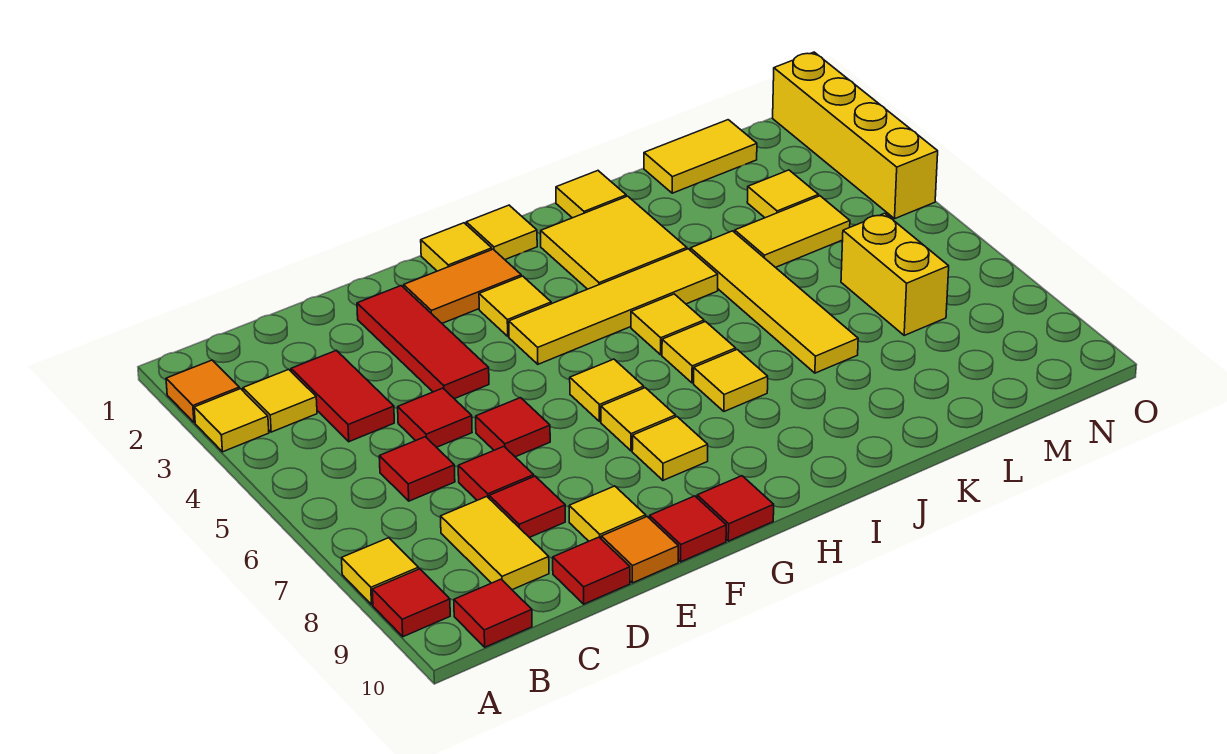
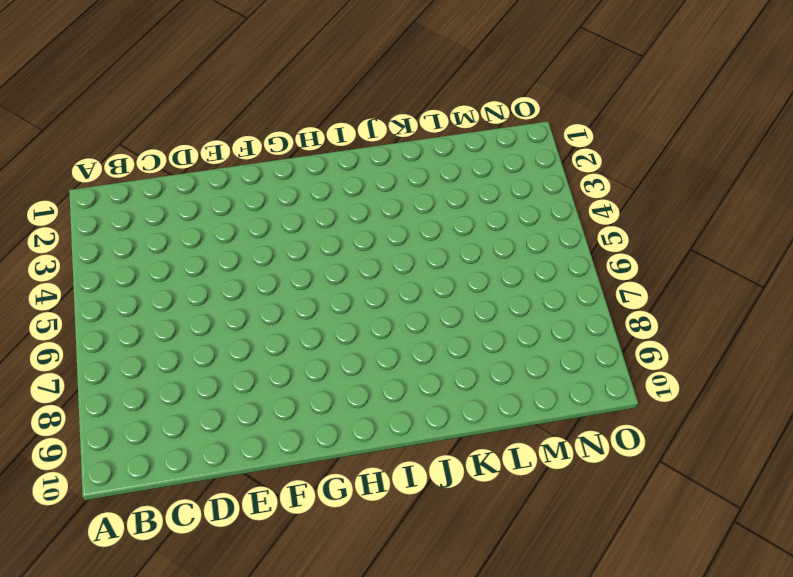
none -> orange 1x1 tile [166,360,239,423]
none -> yellow 1x1 tile [194,389,269,452]
none -> yellow 1x1 tile [342,538,418,605]
none -> red 1x1 tile [372,569,450,637]

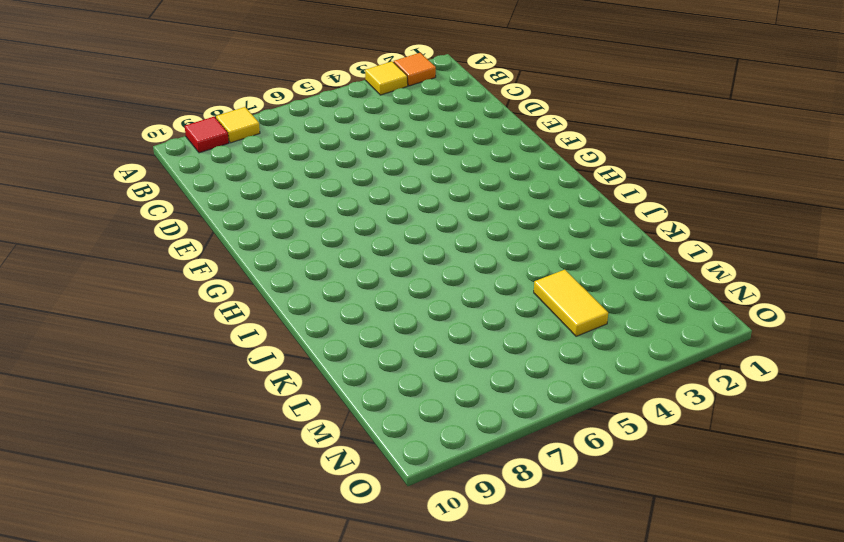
none -> yellow 1x1 tile [243,369,317,432]
none -> red 1x1 tile [454,579,532,647]
none -> red 1x2 tile [291,350,394,442]
none -> red 1x1 tile [379,437,455,501]

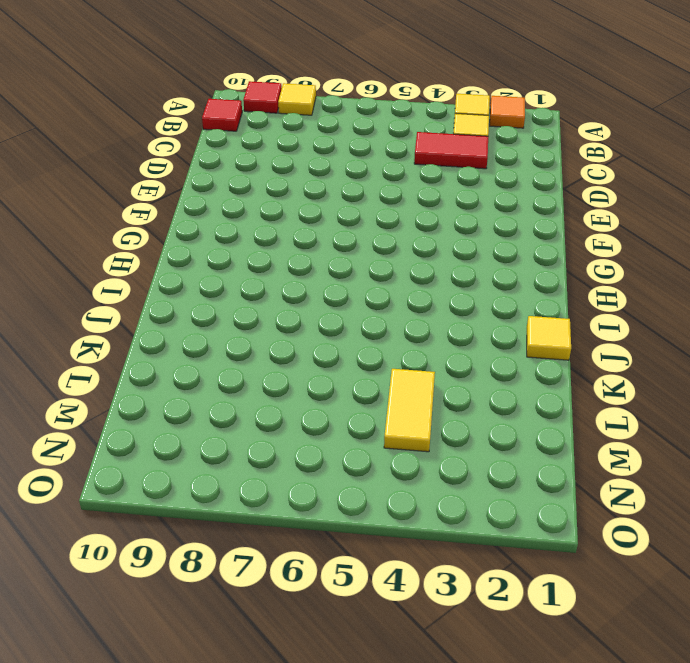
none -> red 1x1 tile [379,437,455,501]
none -> yellow 1x2 tile [441,497,549,590]
none -> red 1x1 tile [398,388,472,447]
none -> red 1x1 tile [458,447,534,500]

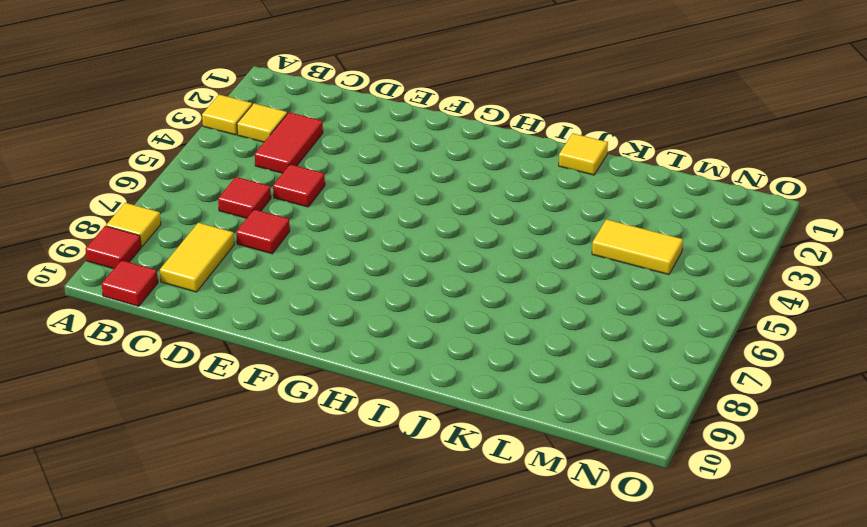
none -> orange 1x1 tile [166,360,239,423]
none -> red 1x1 tile [489,476,565,538]
none -> red 1x1 tile [553,537,630,604]
none -> red 1x3 tile [357,286,489,399]

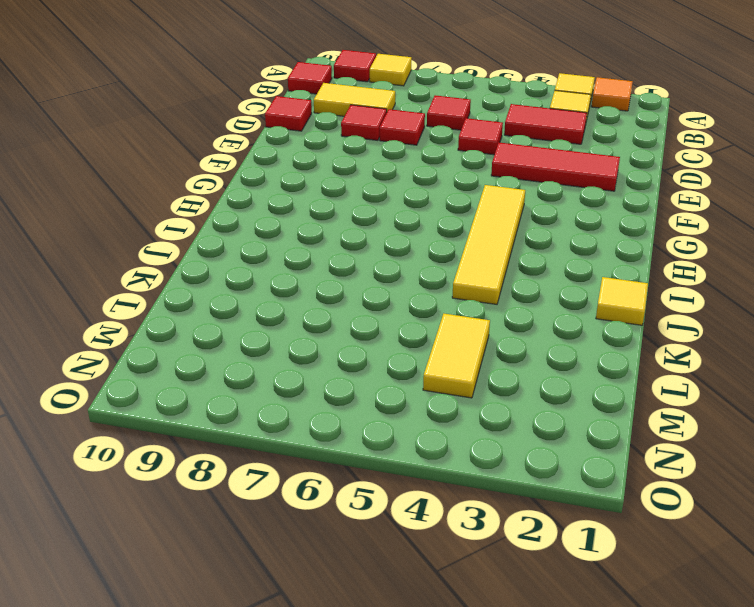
none -> red 1x1 tile [476,398,550,457]
none -> yellow 1x1 tile [569,486,646,541]
none -> orange 1x1 tile [601,517,678,583]
none -> orange 1x2 tile [404,249,521,323]

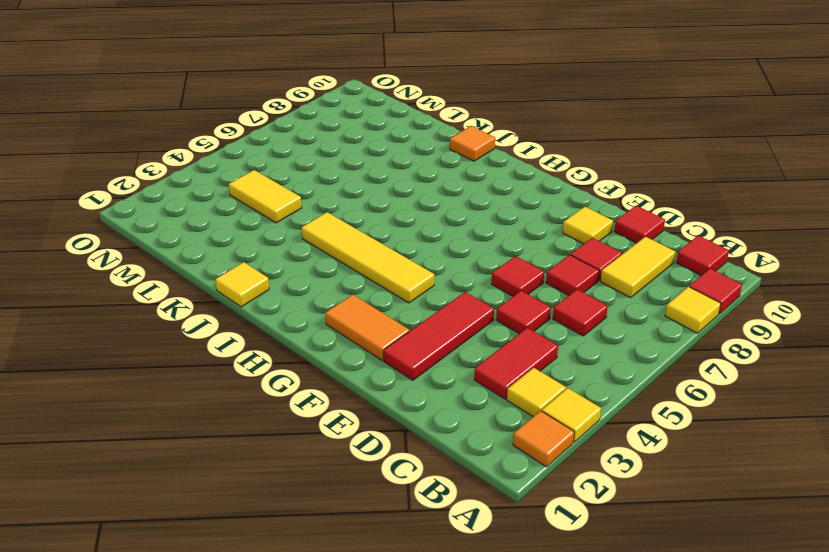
orange 1x1 tile [450,126,495,161] -> orange 1x1 tile moved to [601,517,678,583]
none -> red 1x1 tile [650,496,726,562]
none -> yellow 1x1 tile [421,223,492,271]
none -> yellow 1x1 tile [479,276,551,336]
none -> yellow 1x1 tile [570,359,644,422]

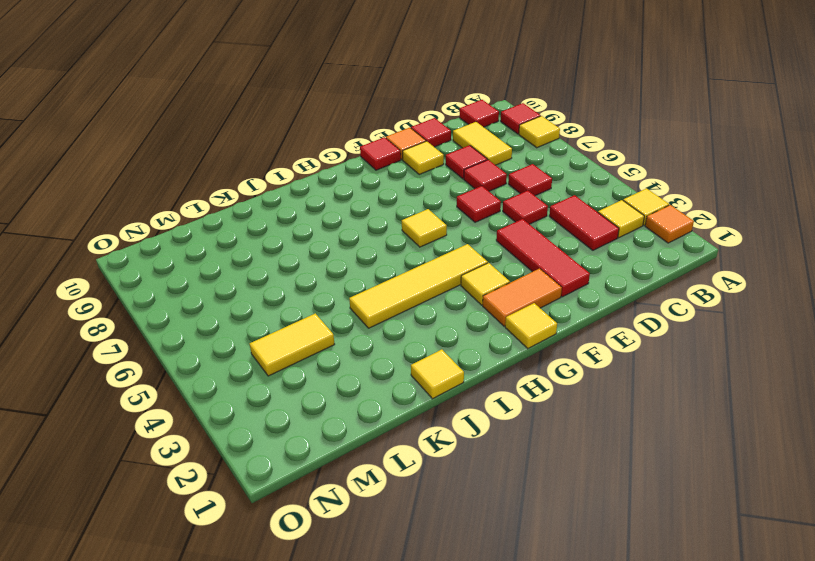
none -> yellow 1x1 tile [601,388,676,451]
none -> yellow 1x1 tile [632,417,708,480]
none -> red 1x1 tile [697,476,774,541]
none -> yellow 1x1 tile [466,205,537,259]

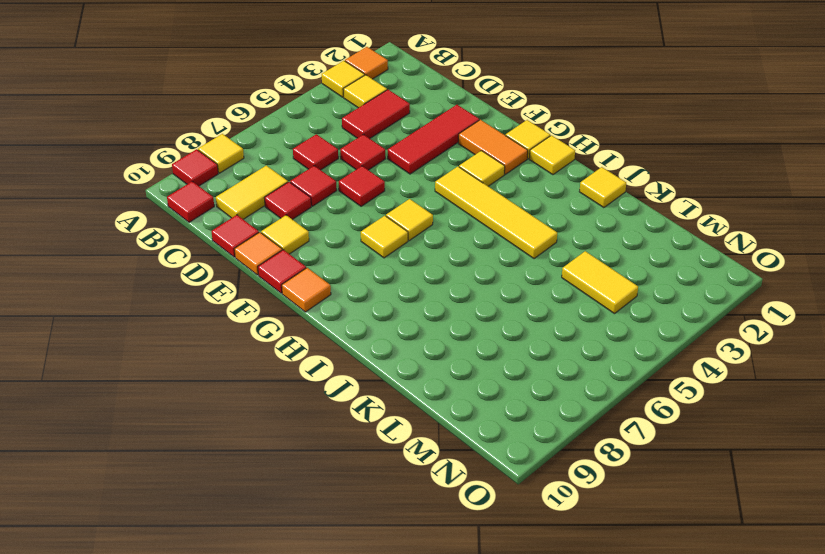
orange 1x1 tile [282,268,331,312] -> red 1x1 tile [697,476,774,541]
none -> yellow 1x1 tile [632,417,708,480]
none -> yellow 2x2 tile [541,196,687,289]
none -> yellow 1x1 tile [631,294,704,355]
none -> yellow 1x1 tile [662,322,736,383]

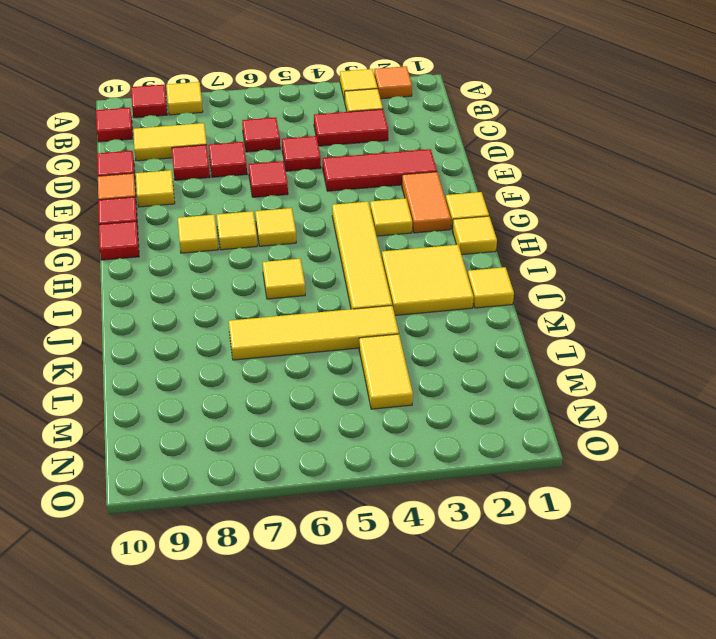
none -> yellow 1x1 tile [631,294,704,355]
none -> yellow 1x1 tile [694,350,768,411]
none -> yellow 1x2 tile [644,120,757,193]
none -> yellow 1x1 tile [747,170,819,218]

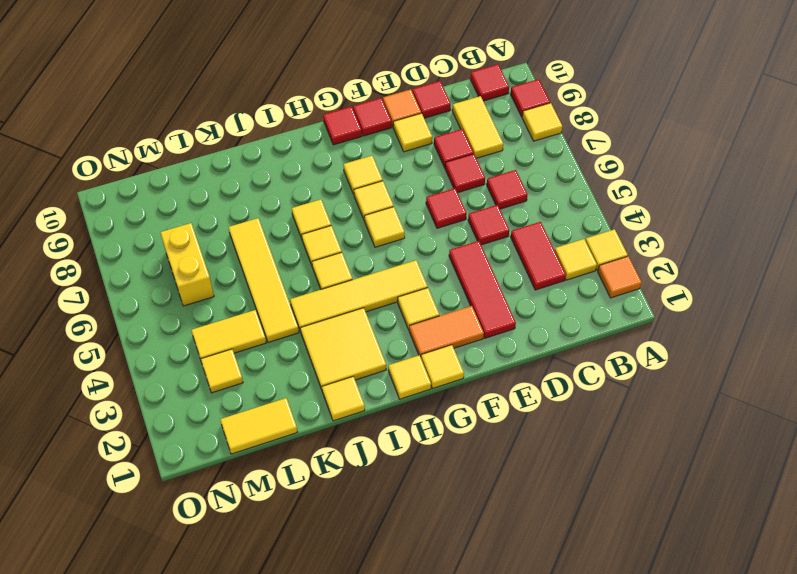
none -> yellow 1x4 brick [773,52,938,219]

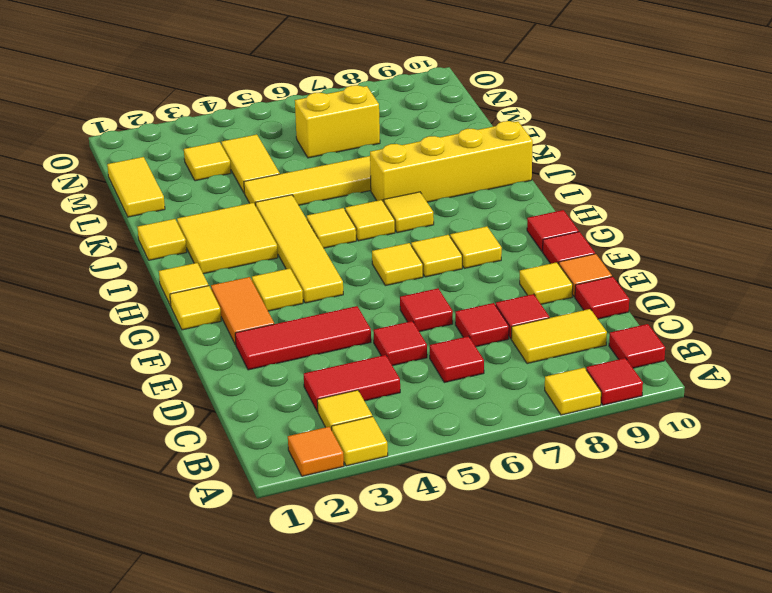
yellow 1x4 brick [370,121,533,202] -> yellow 1x4 brick moved to [773,52,938,219]

